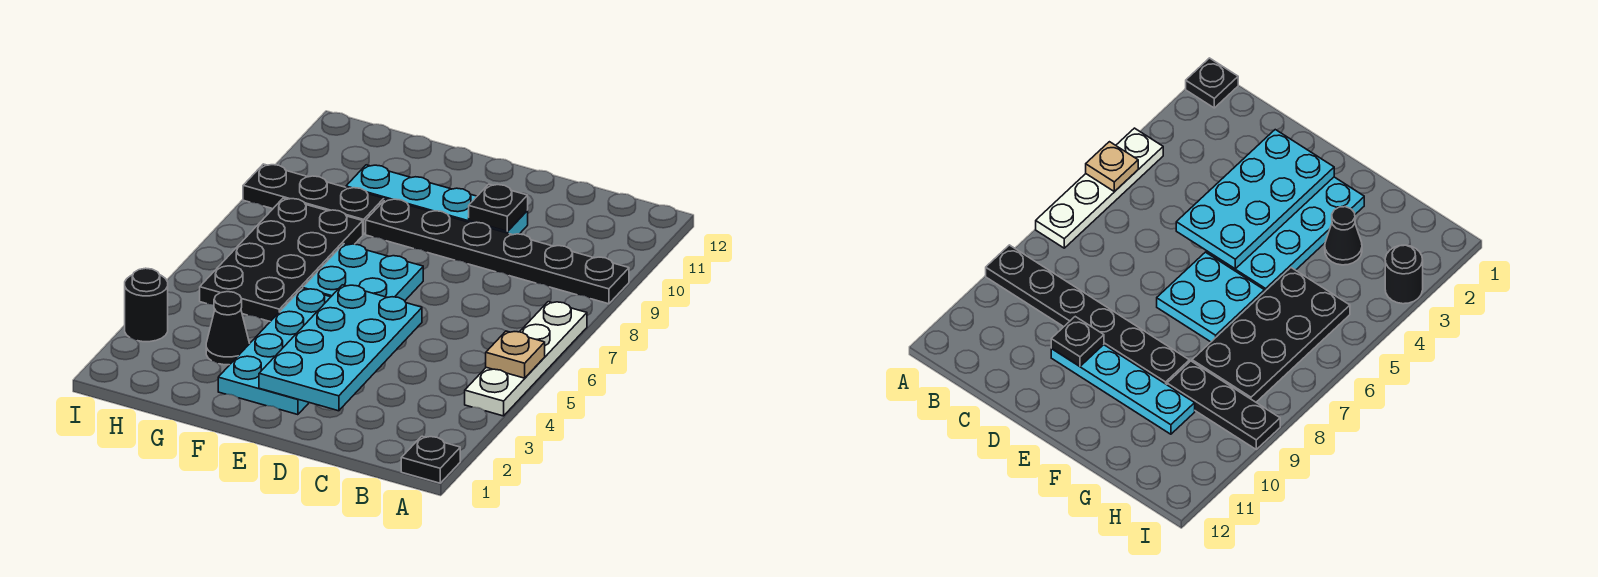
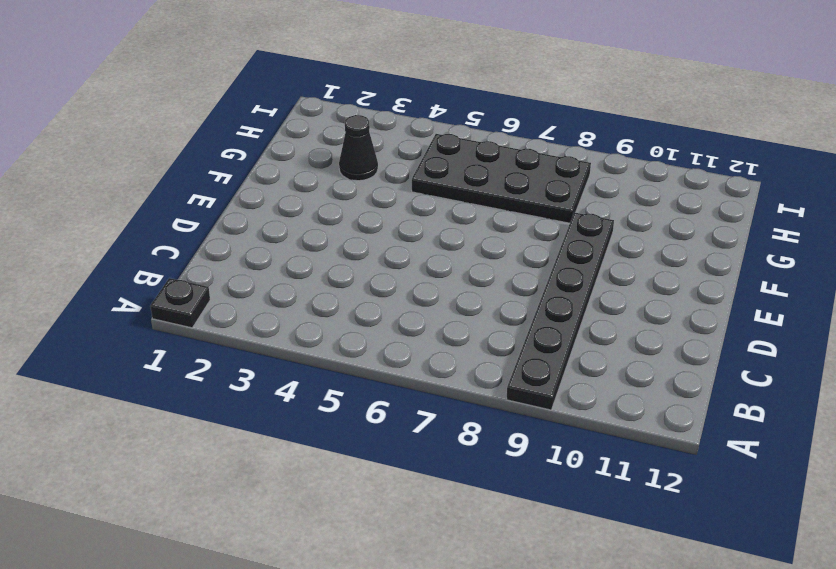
none -> white 1x4 plate [465,302,587,416]
none -> cyan 1x4 plate [346,165,528,235]
none -> cyan 2x4 plate [218,289,330,415]

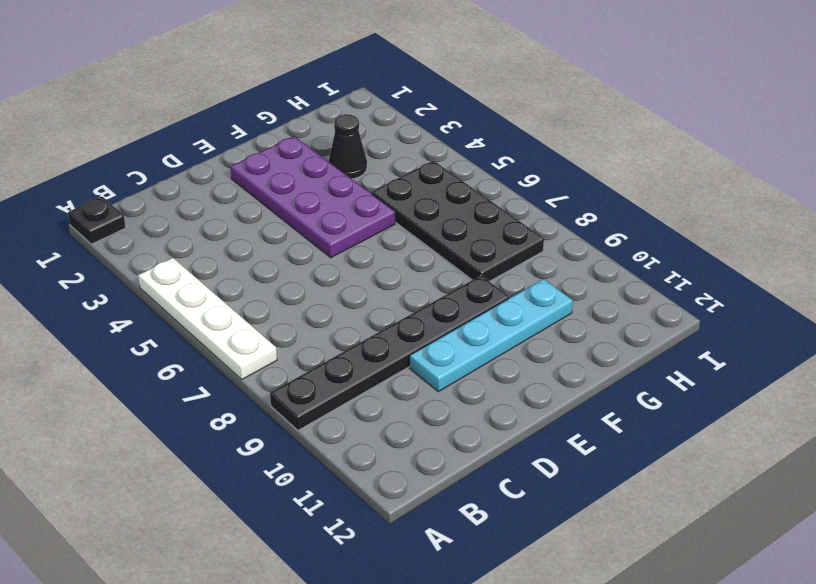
purple 2x4 plate [231,136,395,258] -> cyan 2x4 plate [218,289,330,415]
none -> cyan 2x2 plate [303,244,423,301]
none -> black 1x3 plate [243,164,384,234]
none -> black 1x1 round brick [125,268,168,342]

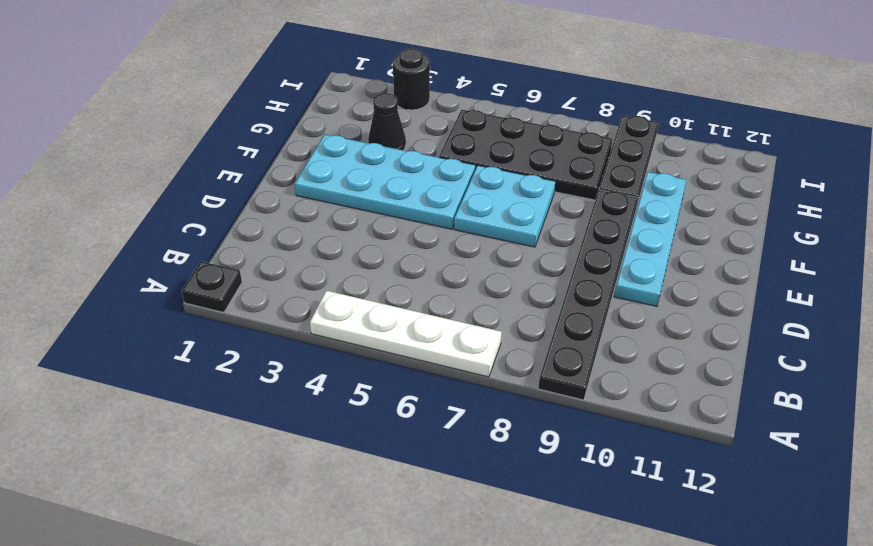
none -> tan 1x1 plate [486,331,545,378]
none -> cyan 2x4 plate [259,285,422,411]
none -> black 1x1 plate [469,184,528,231]

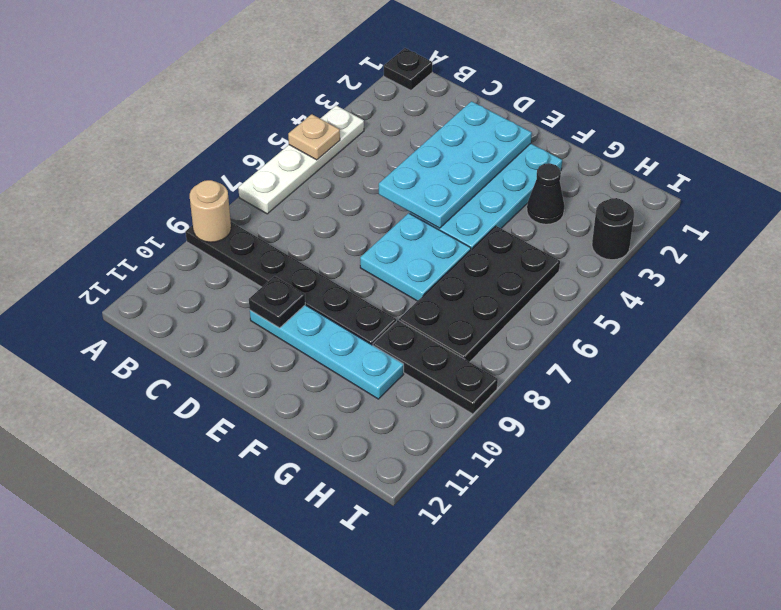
tan 1x1 round brick [190,180,231,242] -> none

